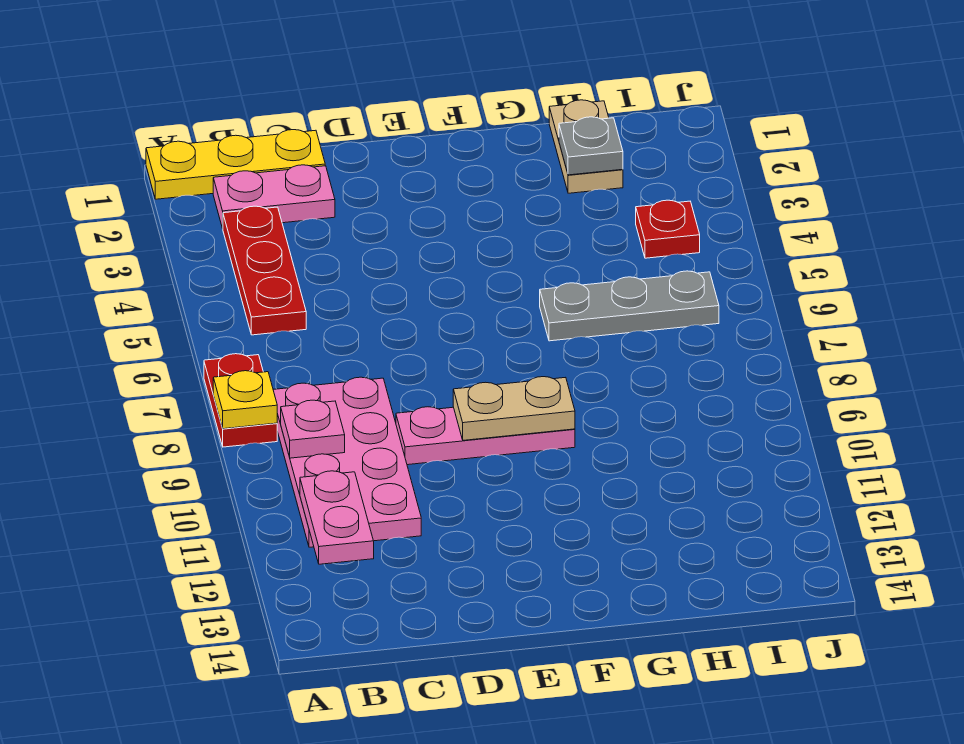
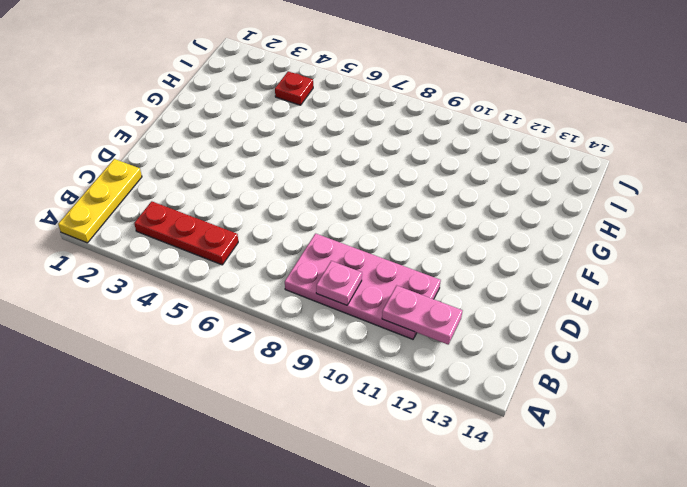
none -> red 1x2 plate [204,354,277,447]
none -> pink 1x2 plate [213,165,335,228]
none -> pink 1x3 plate [396,407,575,465]

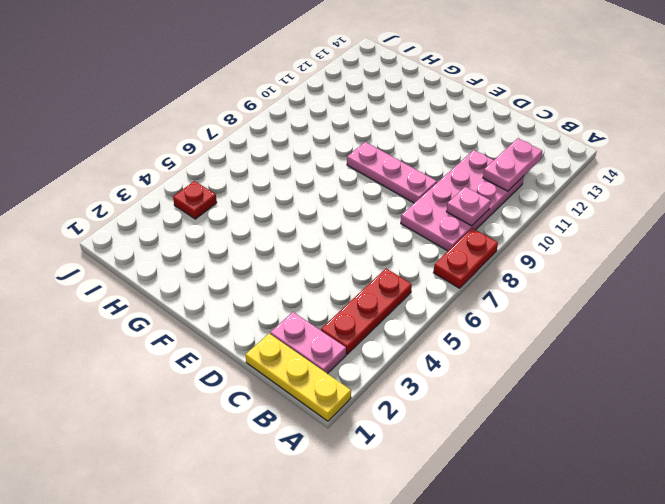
none -> grey 1x3 plate [540,271,719,341]
none -> tan 1x2 plate [549,100,623,193]
none -> yellow 1x1 plate [213,371,277,429]

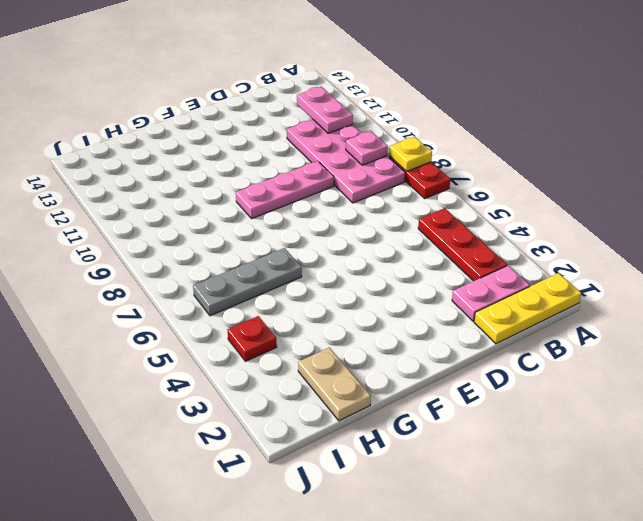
none -> tan 1x2 plate [453,377,575,440]
none -> grey 1x1 plate [559,117,623,175]

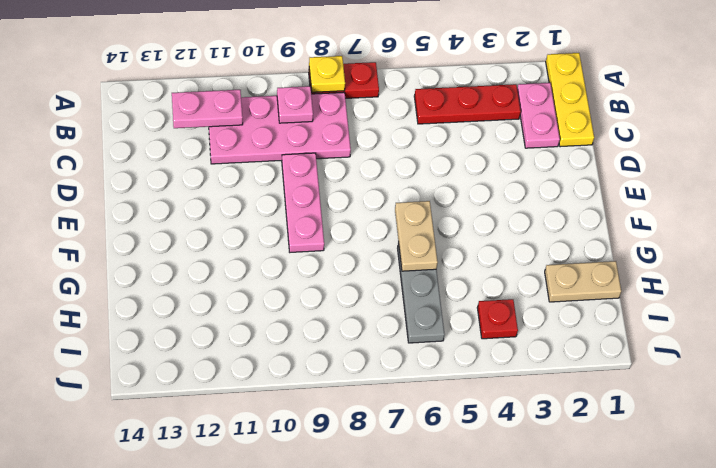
tan 1x2 plate [395,201,438,271] -> tan 1x2 plate moved to [453,377,575,440]
none -> grey 1x1 plate [559,117,623,175]

